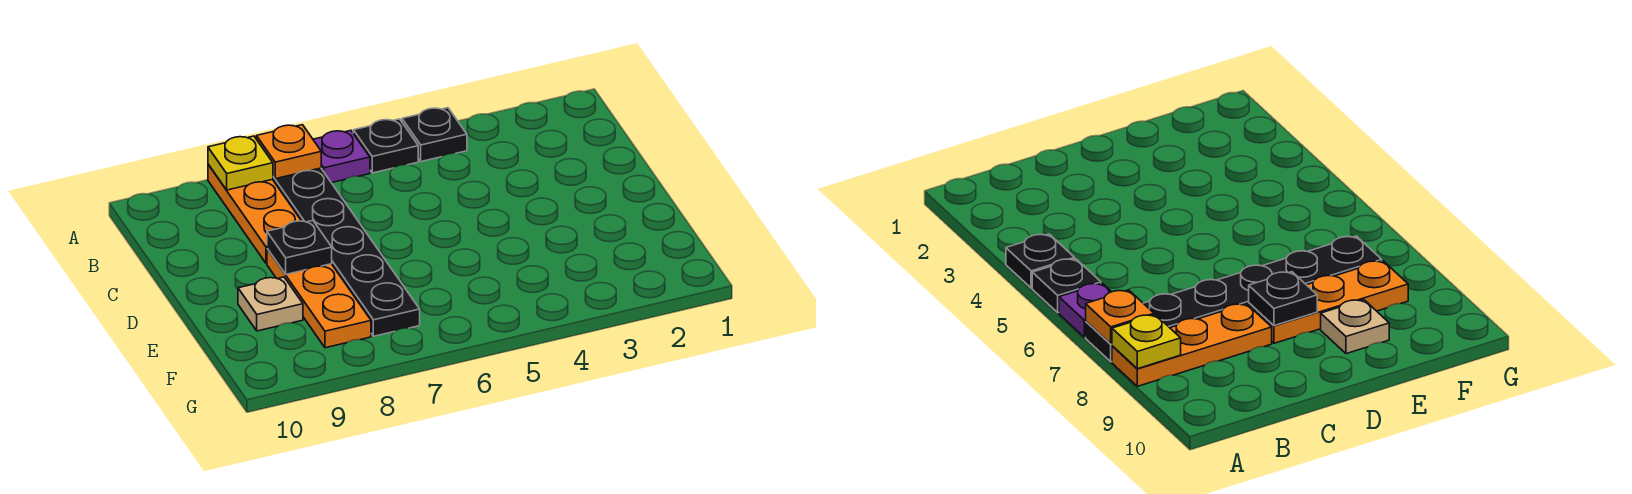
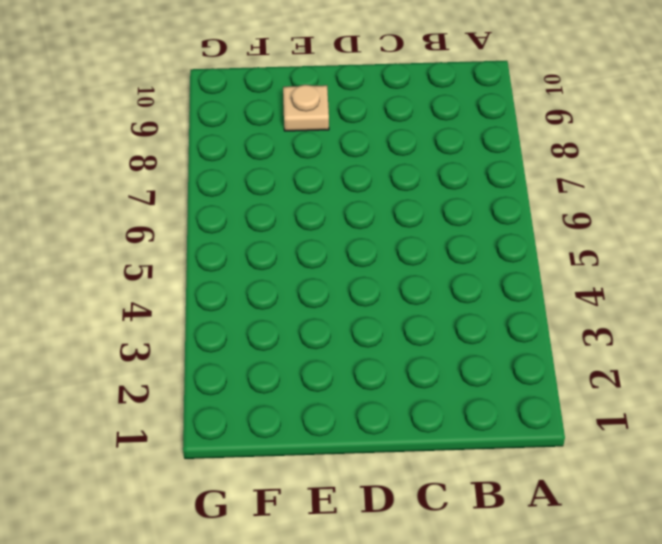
none -> black 1x1 plate [402,108,467,162]
none -> black 1x1 plate [353,119,418,173]

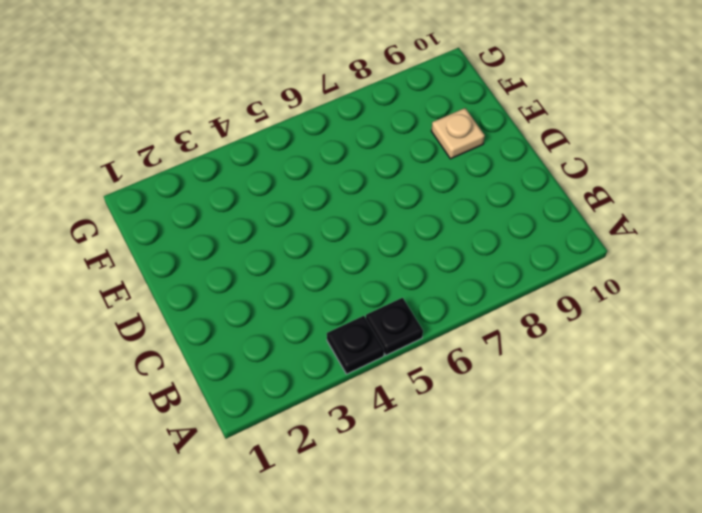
none -> purple 1x1 plate [313,130,370,183]
none -> black 1x6 plate [273,168,420,336]

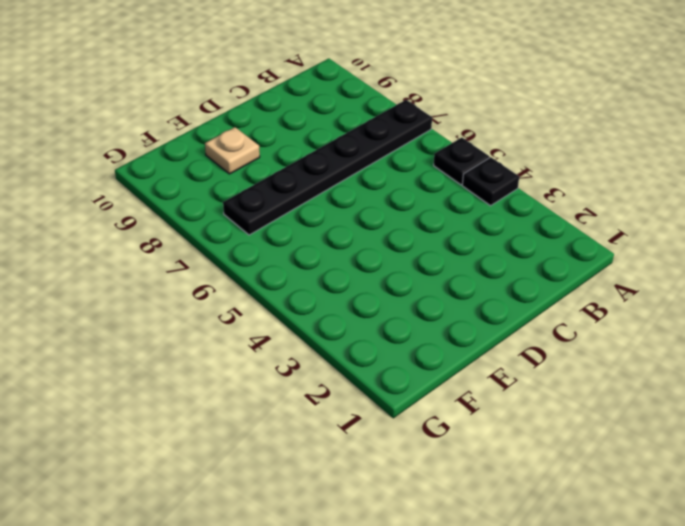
none -> purple 1x1 plate [313,130,370,183]
none -> orange 1x3 plate [208,164,301,263]

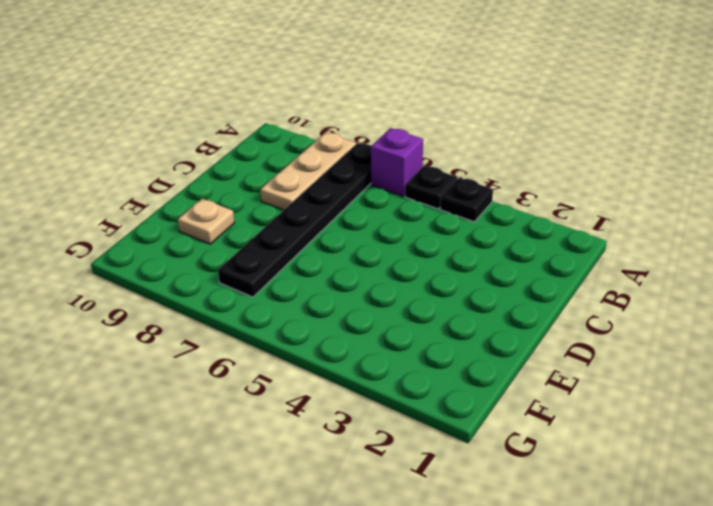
purple 1x1 brick [371,128,423,196] -> purple 1x1 plate [313,130,370,183]
tan 1x3 plate [260,132,356,210] -> orange 1x3 plate [208,164,301,263]
none -> orange 1x3 plate [267,249,371,348]
none -> orange 1x1 plate [256,125,321,179]

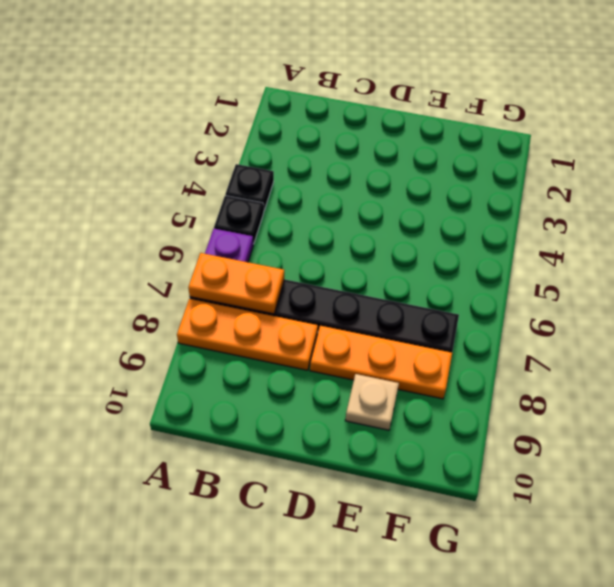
orange 1x2 plate [188,253,284,314] -> orange 1x1 plate [256,125,321,179]
none -> yellow 1x1 plate [208,136,273,190]
none -> black 1x1 plate [267,221,332,274]

